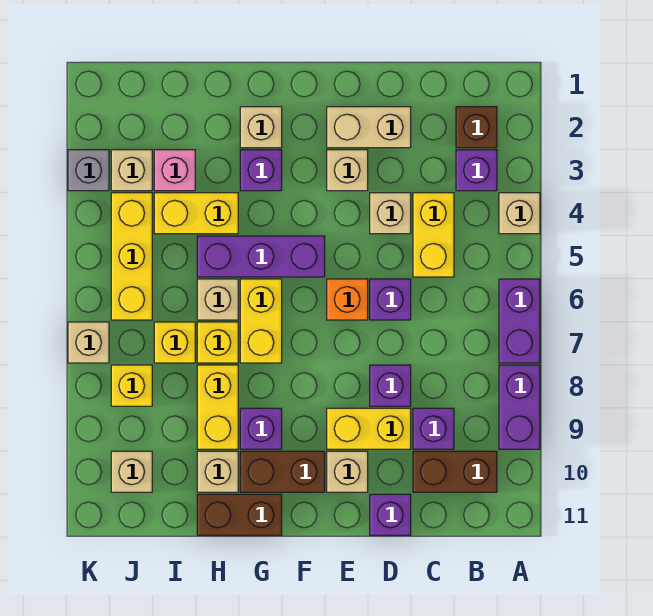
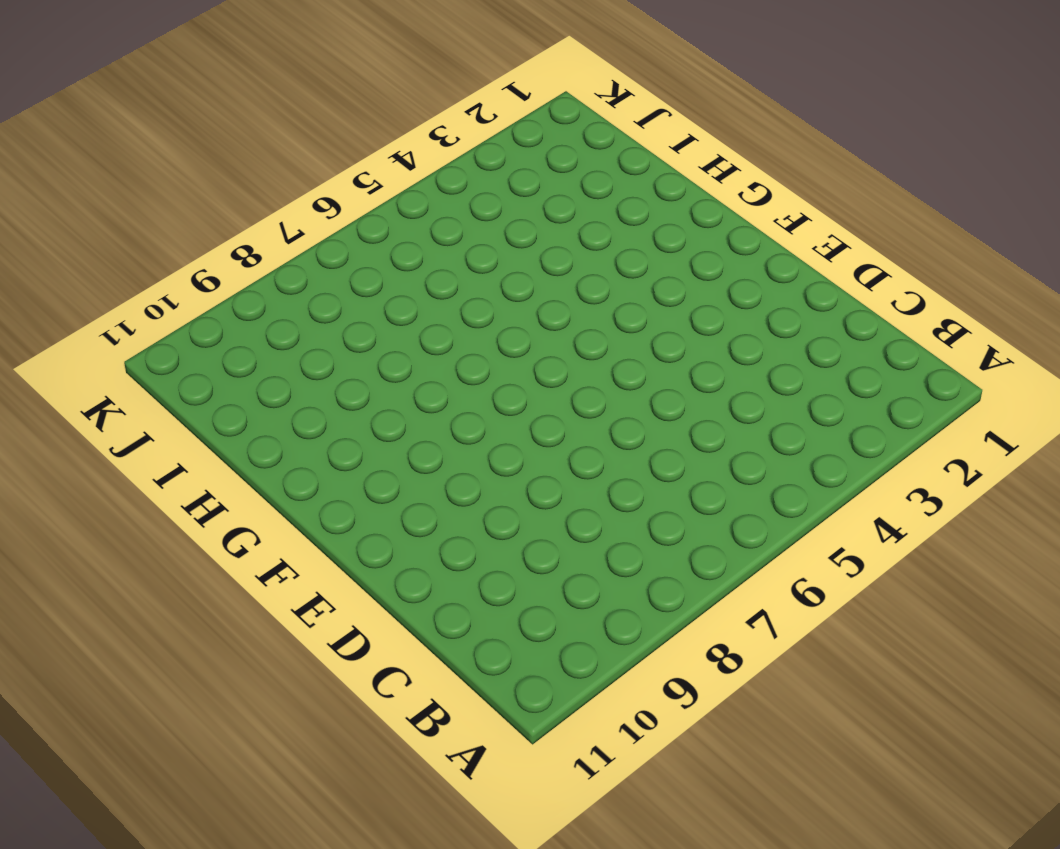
none -> tan 1x1 brick [499,193,540,234]
none -> purple 1x2 brick [499,279,540,363]
none -> purple 1x2 brick [499,365,540,449]
none -> brown 1x1 brick [456,107,497,148]

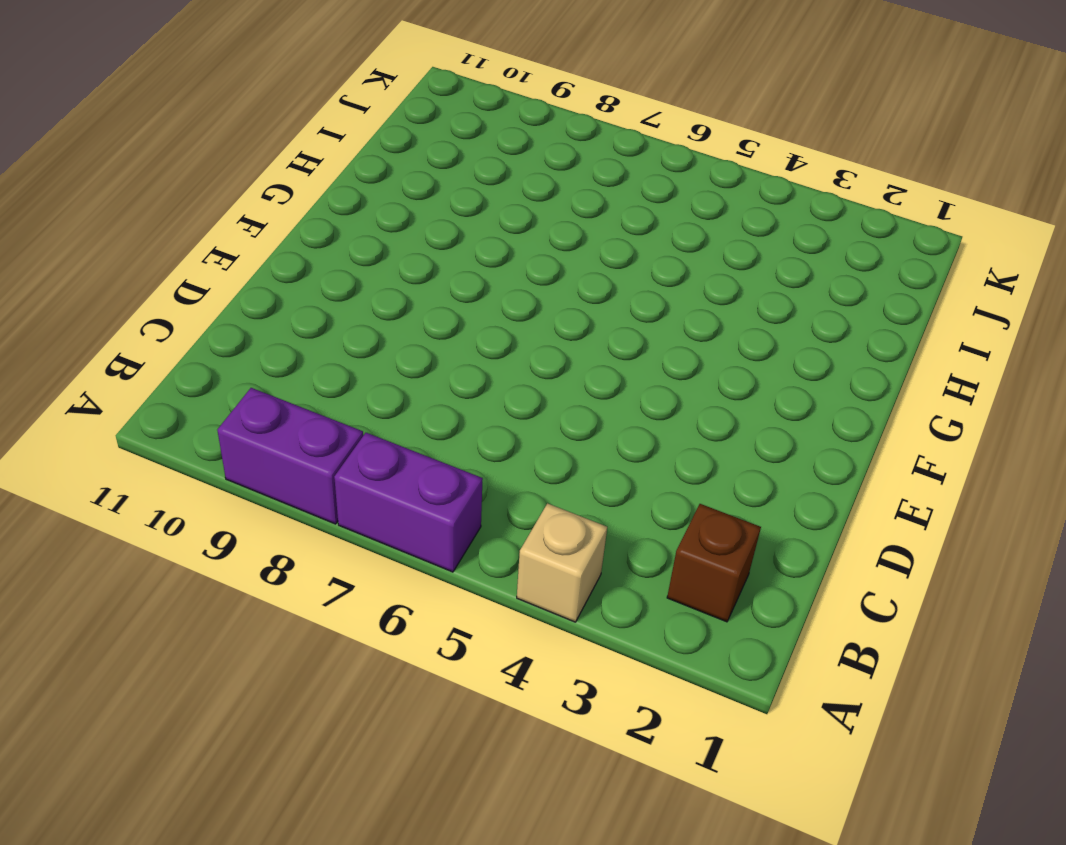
none -> purple 1x1 brick [456,150,497,191]
none -> brown 1x2 brick [413,451,497,492]
none -> yellow 1x2 brick [413,193,454,277]
none -> purple 1x1 brick [413,408,454,449]

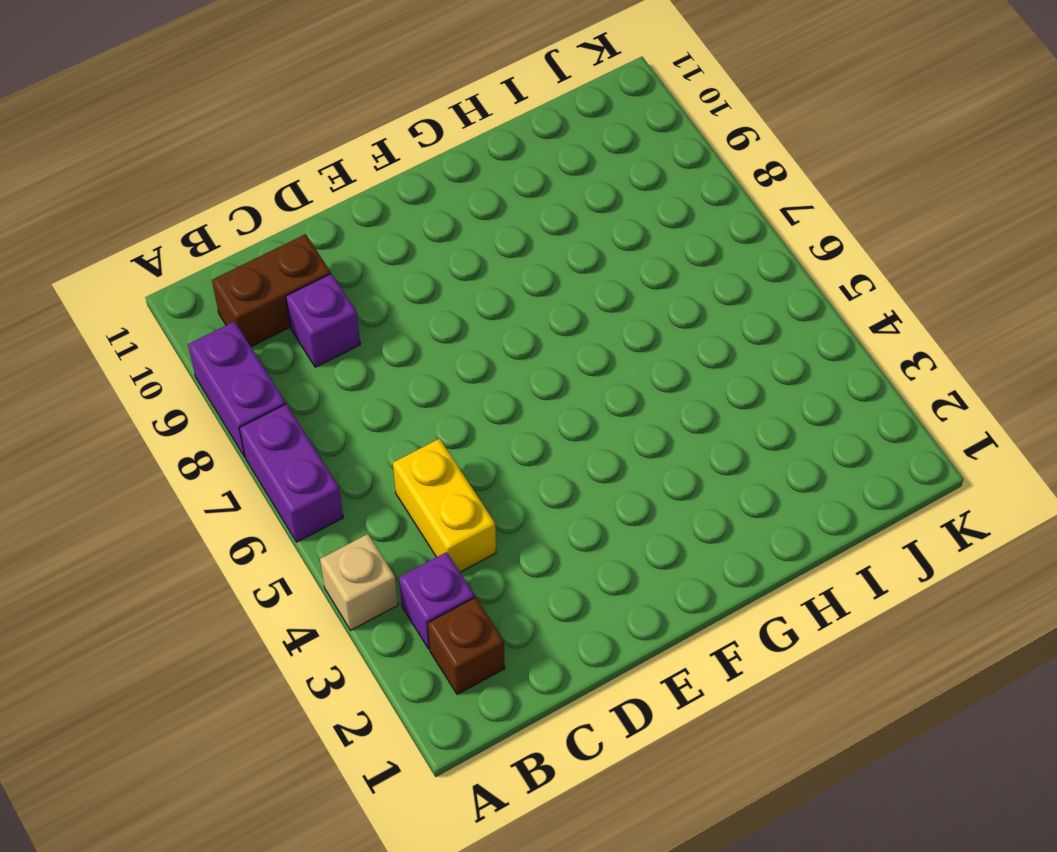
none -> tan 1x2 brick [327,107,411,148]
none -> tan 1x1 brick [370,193,411,234]
none -> purple 1x1 brick [370,279,411,320]
none -> purple 1x1 brick [370,365,411,406]

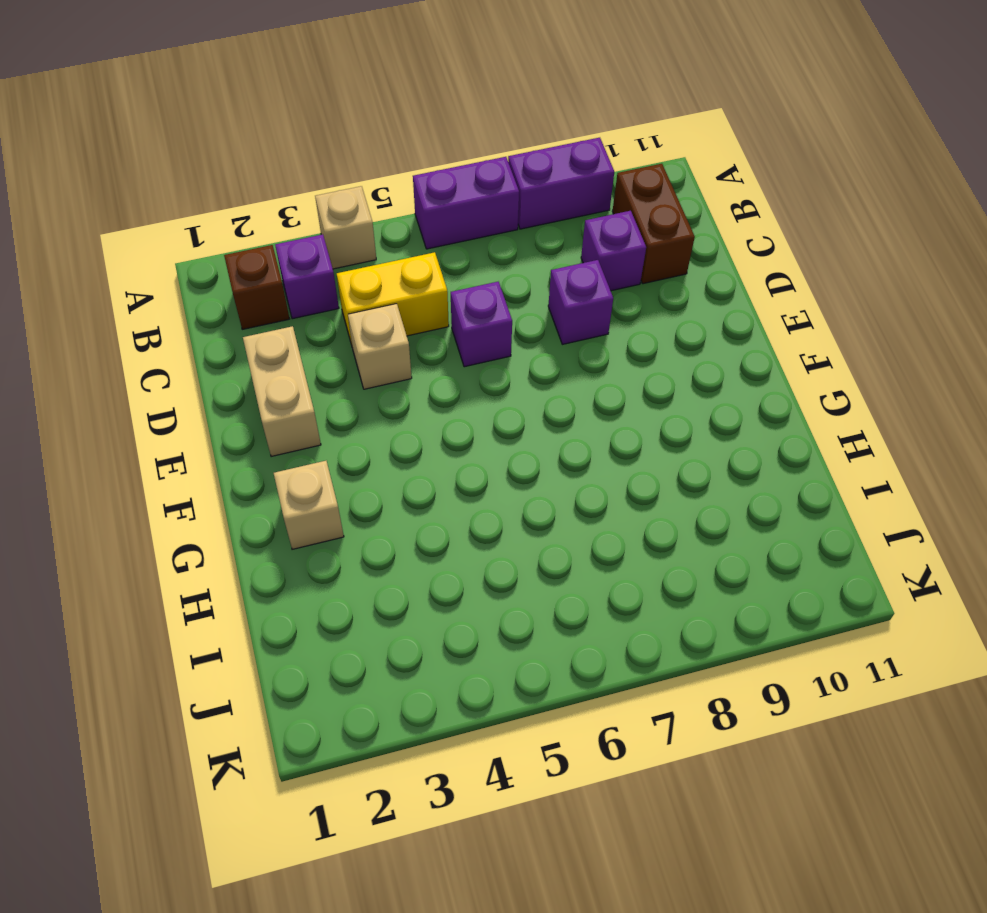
none -> yellow 1x2 brick [327,408,411,449]
none -> purple 1x1 brick [370,494,411,535]
none -> tan 1x1 brick [327,150,368,191]
none -> orange 1x1 brick [327,279,368,320]

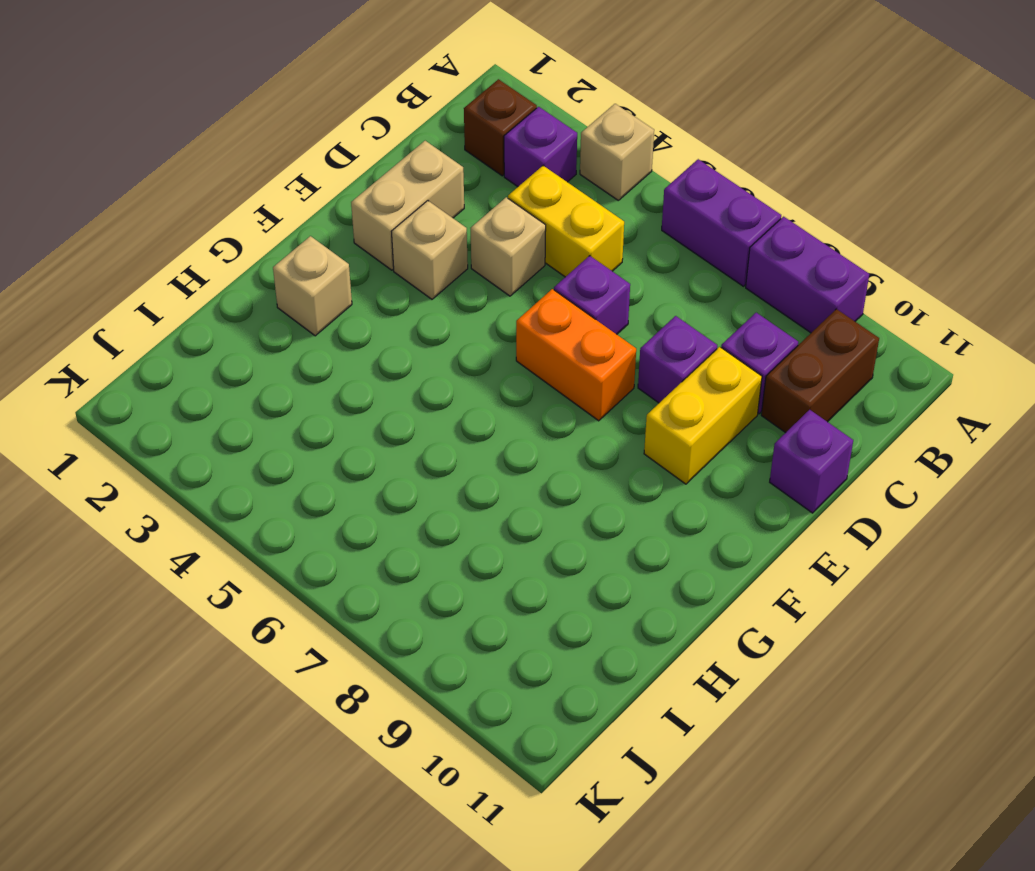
orange 1x2 brick [516,289,636,421] -> orange 1x1 brick [327,279,368,320]
none -> tan 1x1 brick [327,451,368,492]
none -> purple 1x3 brick [197,236,325,277]
none -> brown 1x2 brick [240,451,325,492]
none -> purple 1x1 brick [240,150,282,191]

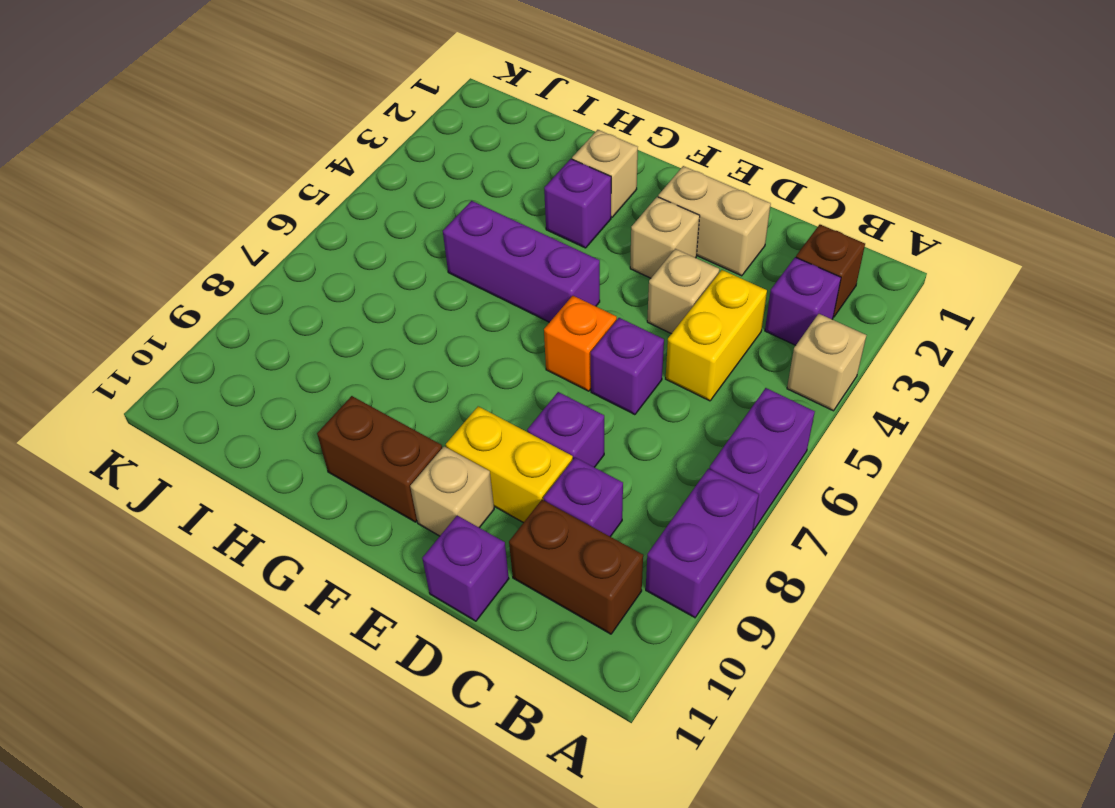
none -> yellow 1x2 brick [240,279,282,363]
none -> purple 1x1 brick [240,408,282,449]
none -> brown 1x2 brick [197,494,282,535]
none -> yellow 1x2 brick [154,193,238,234]

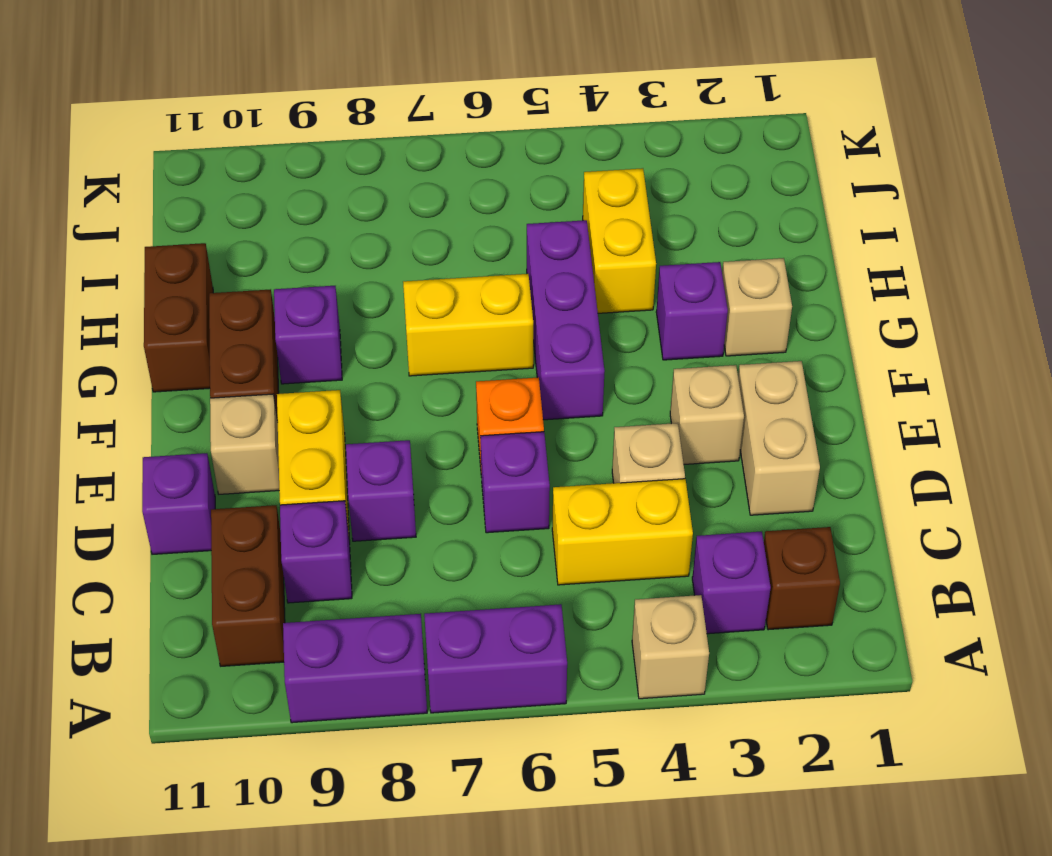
none -> tan 1x1 brick [197,279,238,320]
none -> yellow 1x1 brick [197,322,238,363]
none -> yellow 1x2 brick [197,365,238,449]
none -> tan 1x1 brick [197,451,238,492]

